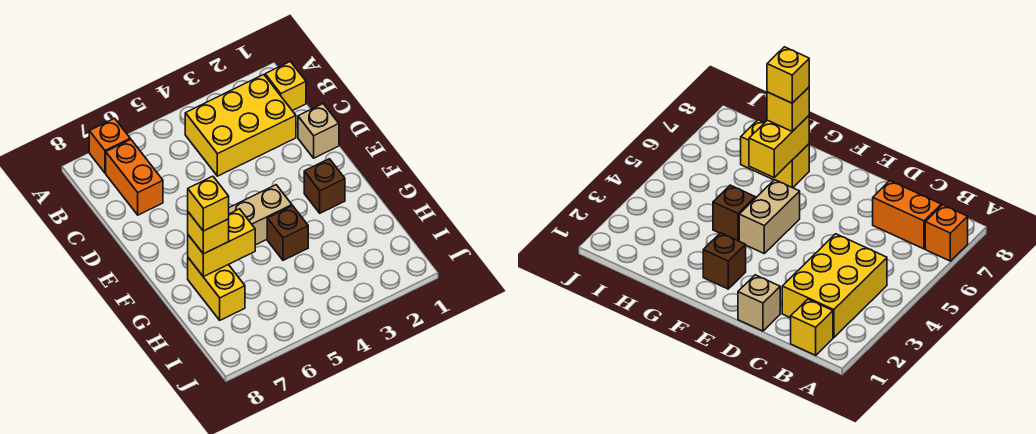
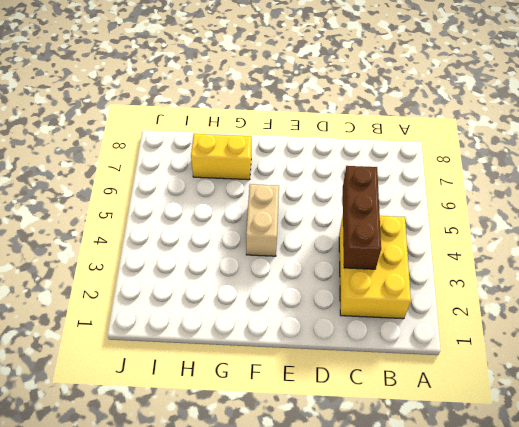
brown 1x3 brick [343,166,381,269] -> none
none -> orange 1x1 brick [89,118,130,173]
none -> yellow 1x1 brick [265,61,306,111]
none -> orange 1x2 brick [106,139,163,215]

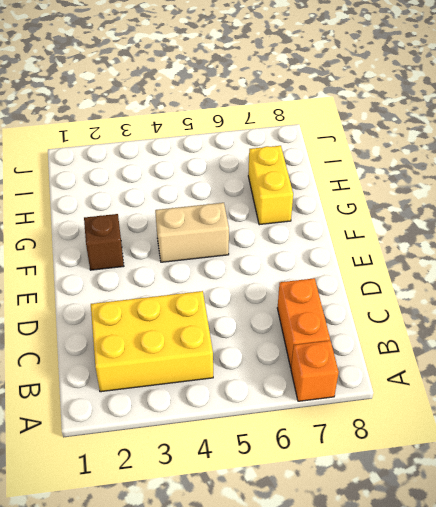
none -> yellow 1x1 brick [265,61,306,111]
none -> tan 1x1 brick [298,104,339,158]
none -> brown 1x1 brick [267,206,308,260]

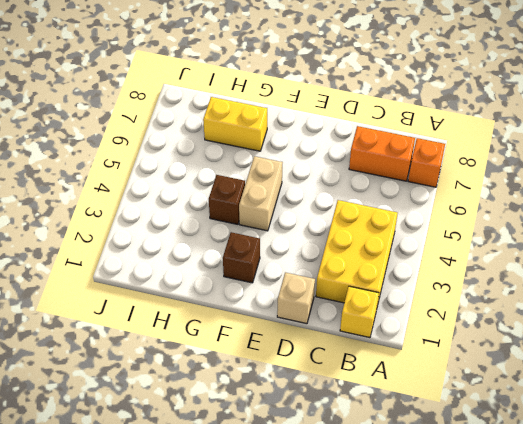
none -> yellow 1x2 brick [188,209,255,277]
none -> yellow 1x1 brick [188,212,229,254]
none -> yellow 1x1 brick [188,176,229,231]

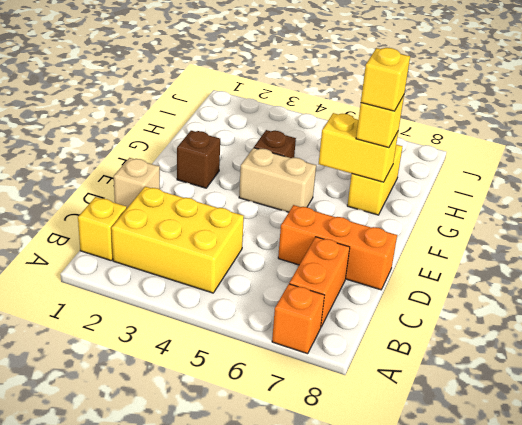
orange 1x3 brick [278,205,397,290] -> none

